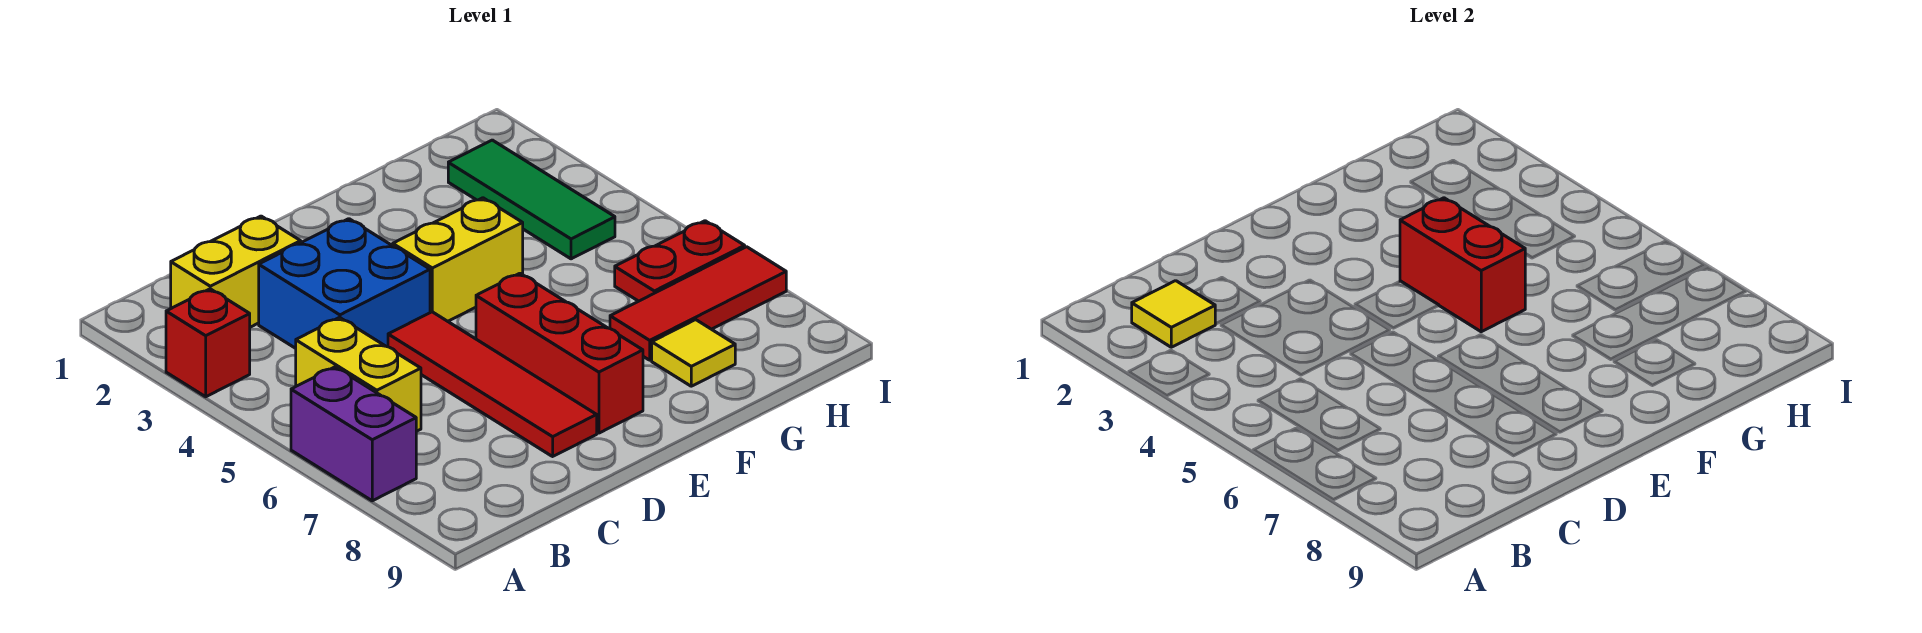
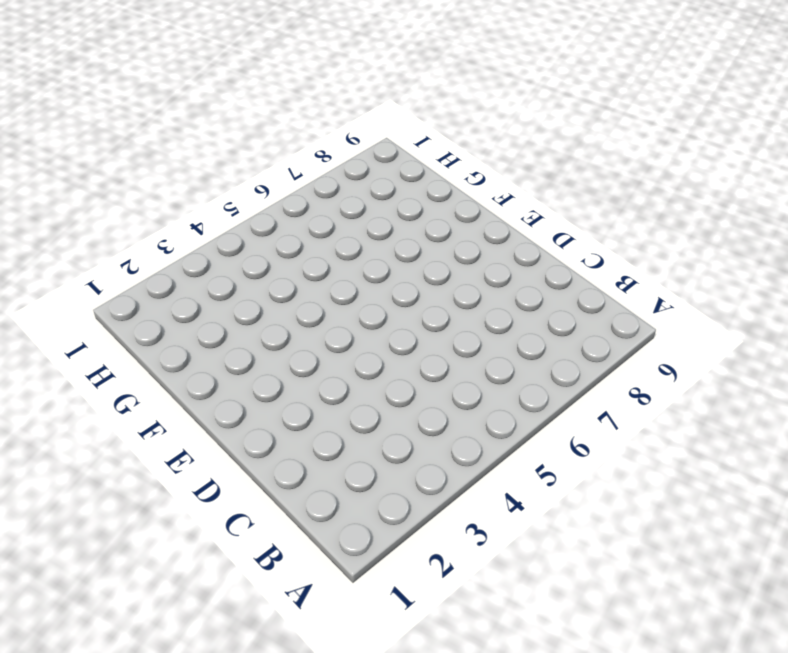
none -> red 1x1 brick [166,289,250,397]
none -> purple 1x2 brick [291,367,416,501]
none -> yellow 1x2 brick [171,216,301,327]

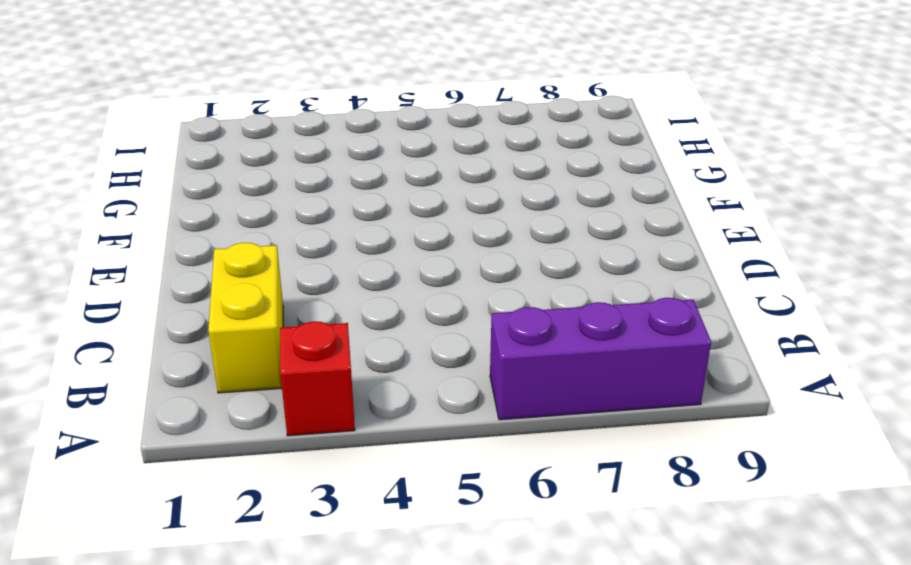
purple 1x3 brick [490,298,711,420] -> purple 1x2 brick [291,367,416,501]
none -> yellow 1x2 brick [296,318,421,432]
none -> blue 2x2 brick [259,219,430,348]
none -> red 1x4 tile [388,312,597,456]

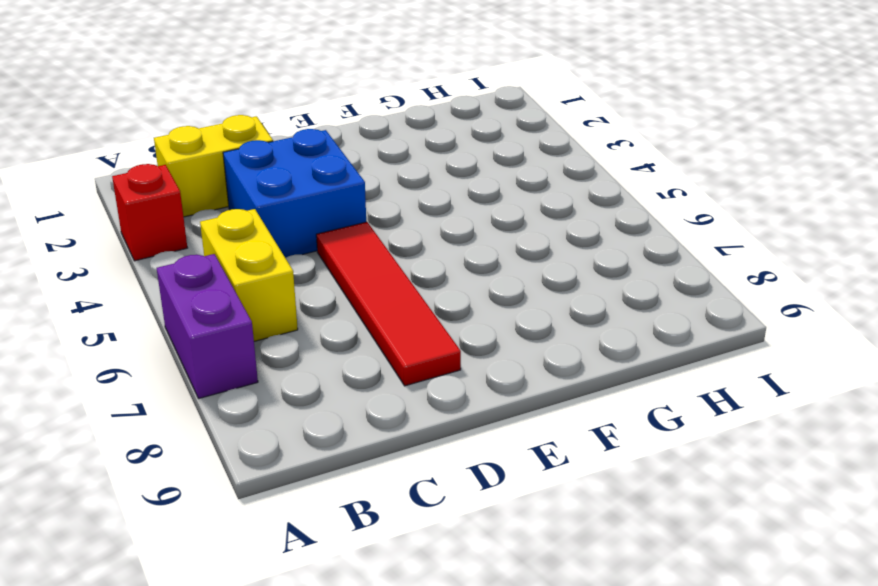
none -> yellow 1x2 brick [393,198,523,321]
none -> red 1x3 brick [476,273,643,433]
none -> red 1x3 tile [610,247,786,360]

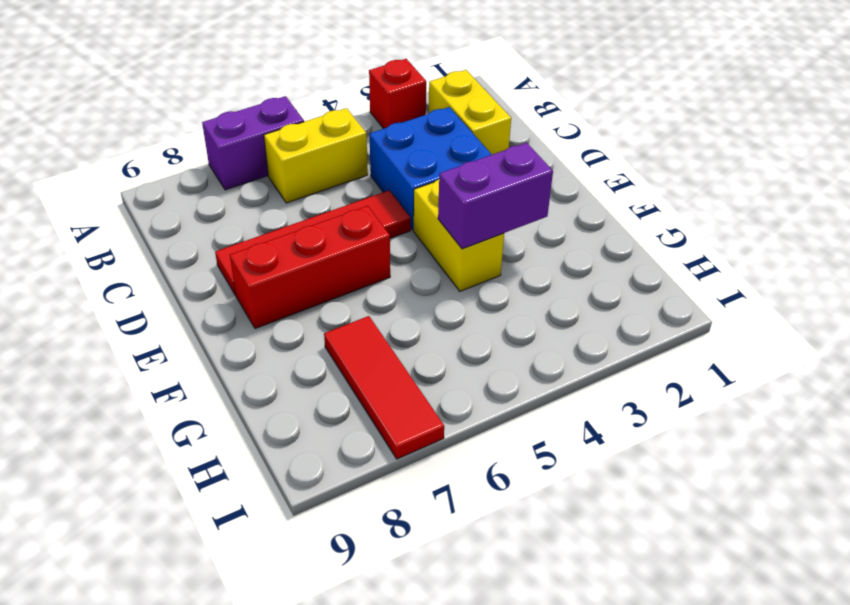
purple 1x2 brick [438,143,553,249] -> red 1x2 brick [1400,198,1525,332]
none -> yellow 1x1 tile [652,320,735,386]
none -> green 1x3 tile [448,140,615,259]
none -> red 1x2 plate [615,221,745,301]

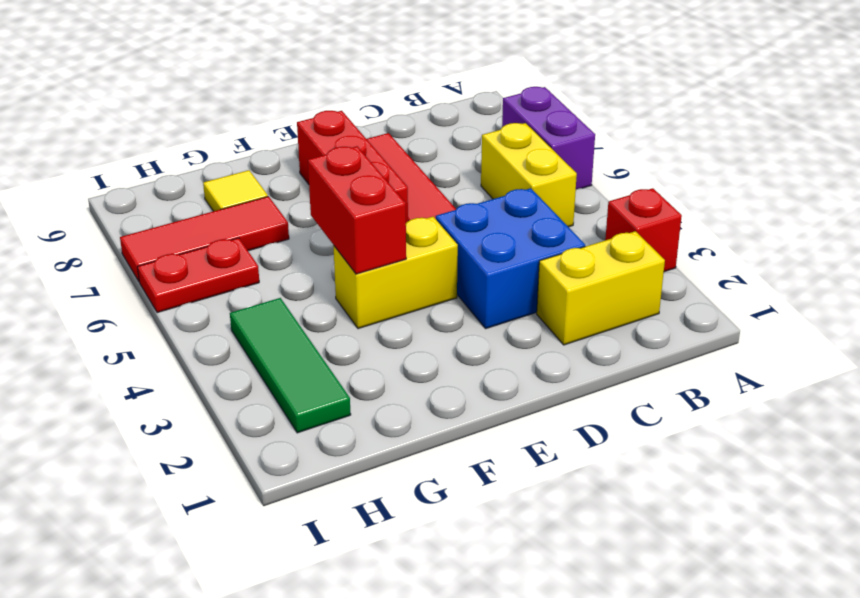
none -> yellow 1x1 tile [1132,281,1215,347]

